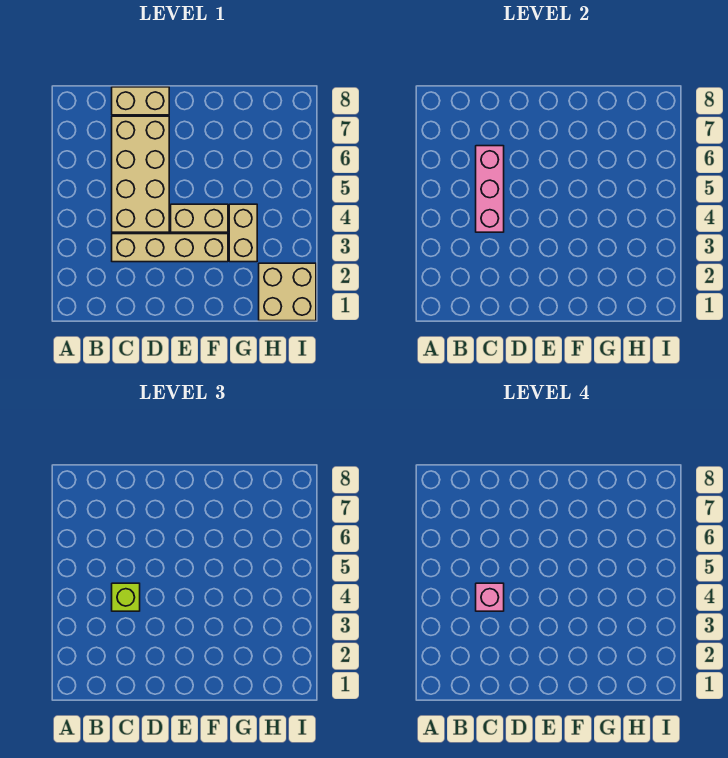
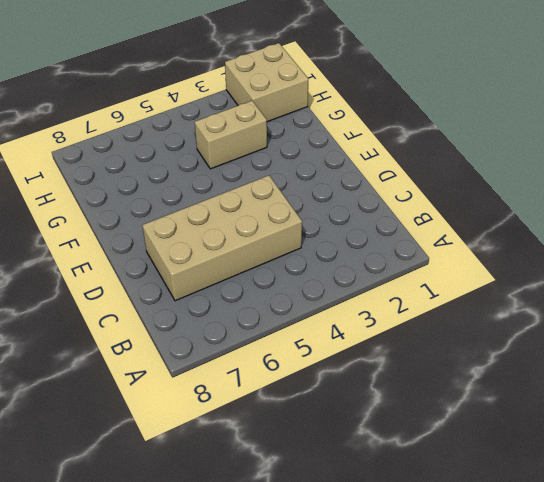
none -> tan 1x4 brick [112,234,228,262]
none -> tan 1x2 brick [112,87,169,115]

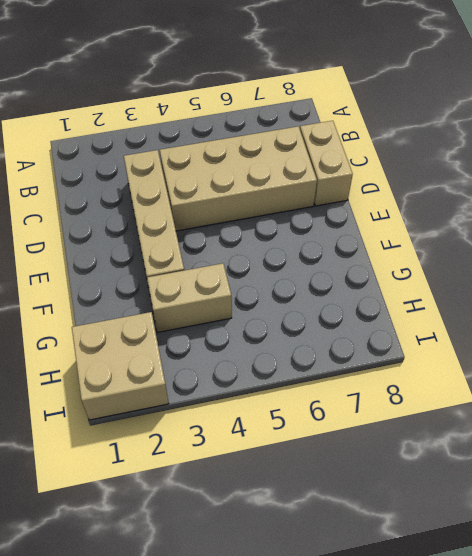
none -> tan 1x2 brick [171,204,228,232]
none -> pink 1x3 brick [476,146,504,232]

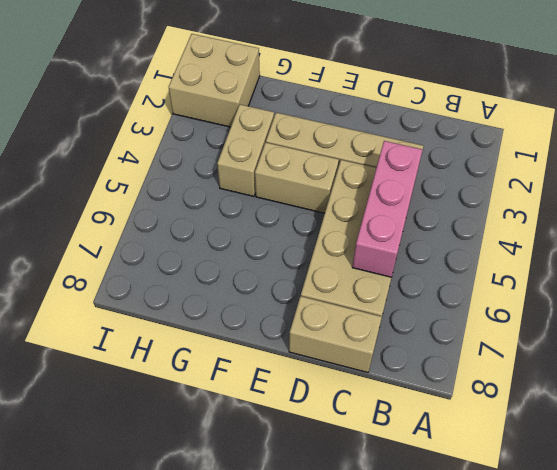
none -> lime 1x1 brick [112,583,140,611]
none -> pink 1x1 brick [476,583,504,611]

